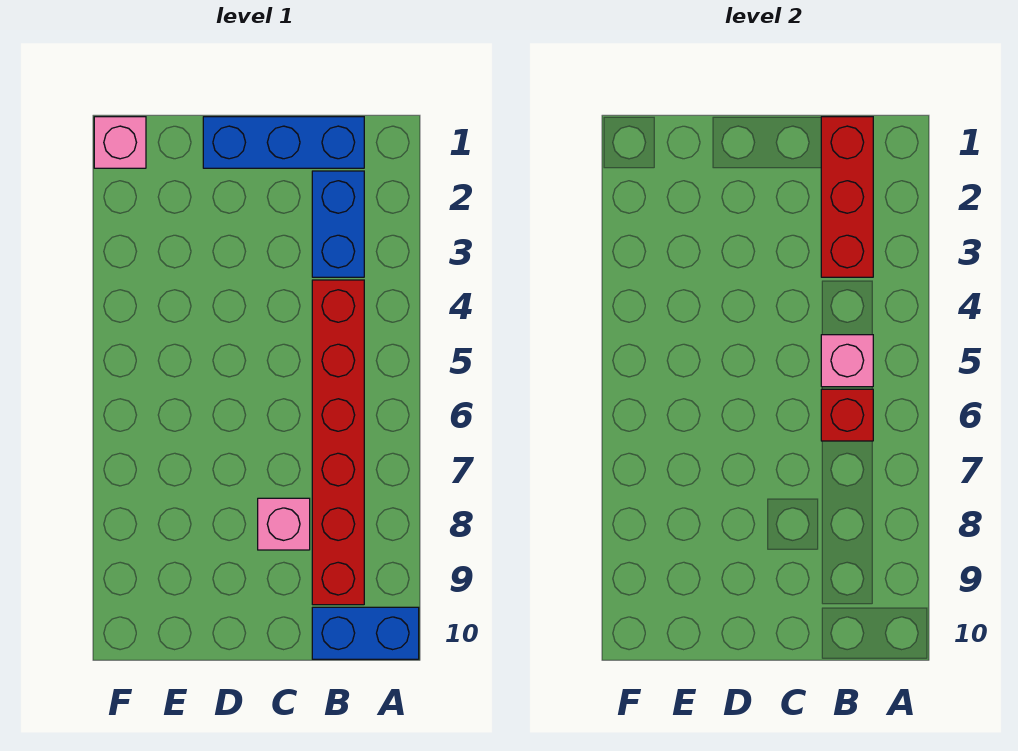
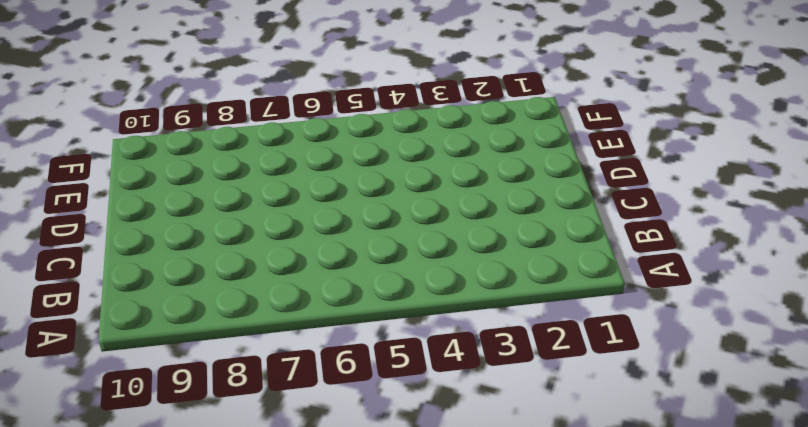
none -> blue 1x2 brick [312,607,419,659]
none -> blue 1x3 brick [203,117,364,168]

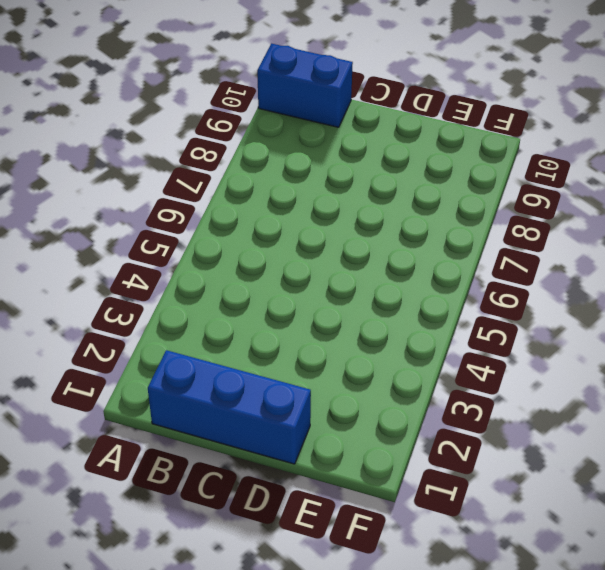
none -> blue 1x2 brick [312,171,364,277]
none -> red 1x6 brick [312,280,364,605]

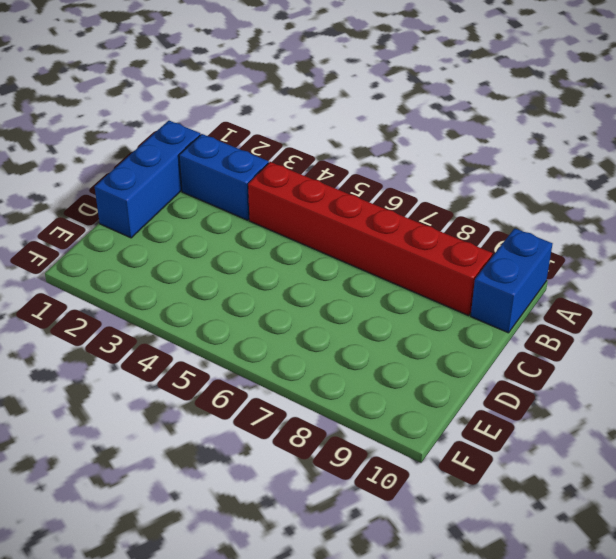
none -> pink 1x1 brick [258,498,310,550]
none -> pink 1x1 brick [94,117,146,168]

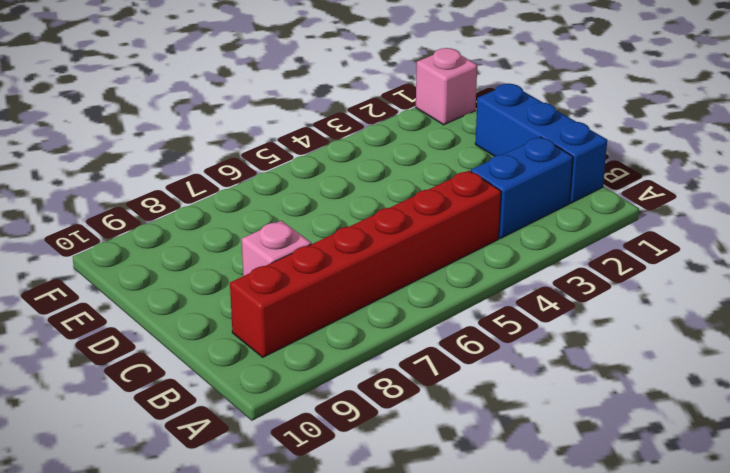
none -> blue 1x2 brick [312,607,419,659]
none -> red 1x3 brick [821,117,873,277]

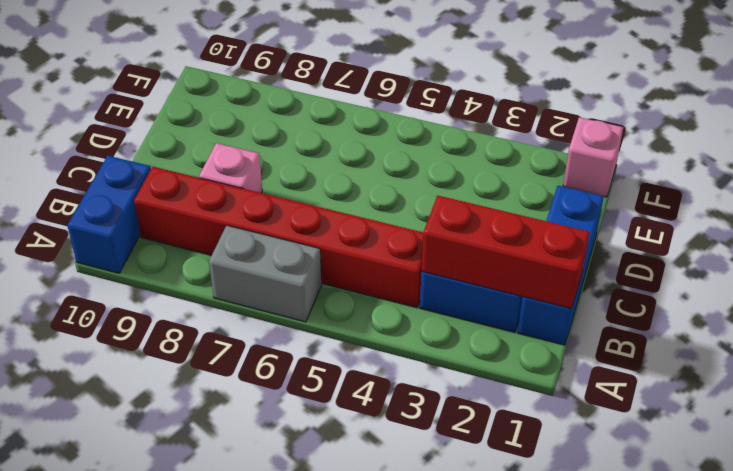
grey 1x2 brick [209,225,321,322] -> none
none -> pink 1x1 brick [821,335,873,387]
none -> red 1x1 brick [821,389,873,441]

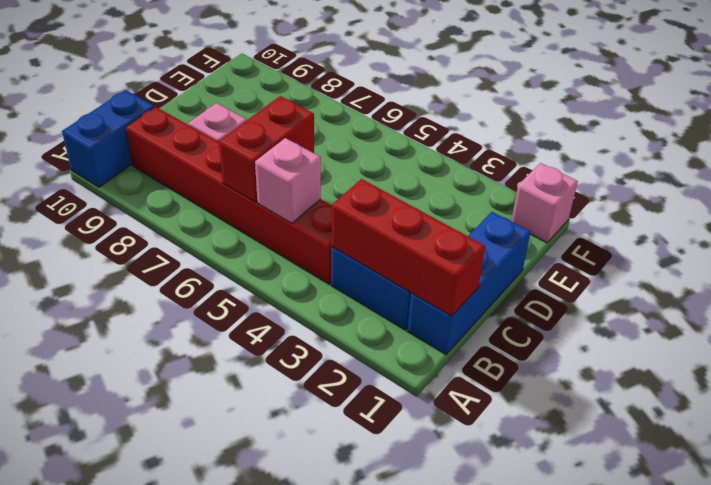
red 1x2 brick [219,96,314,202] -> red 1x1 brick [821,389,873,441]

